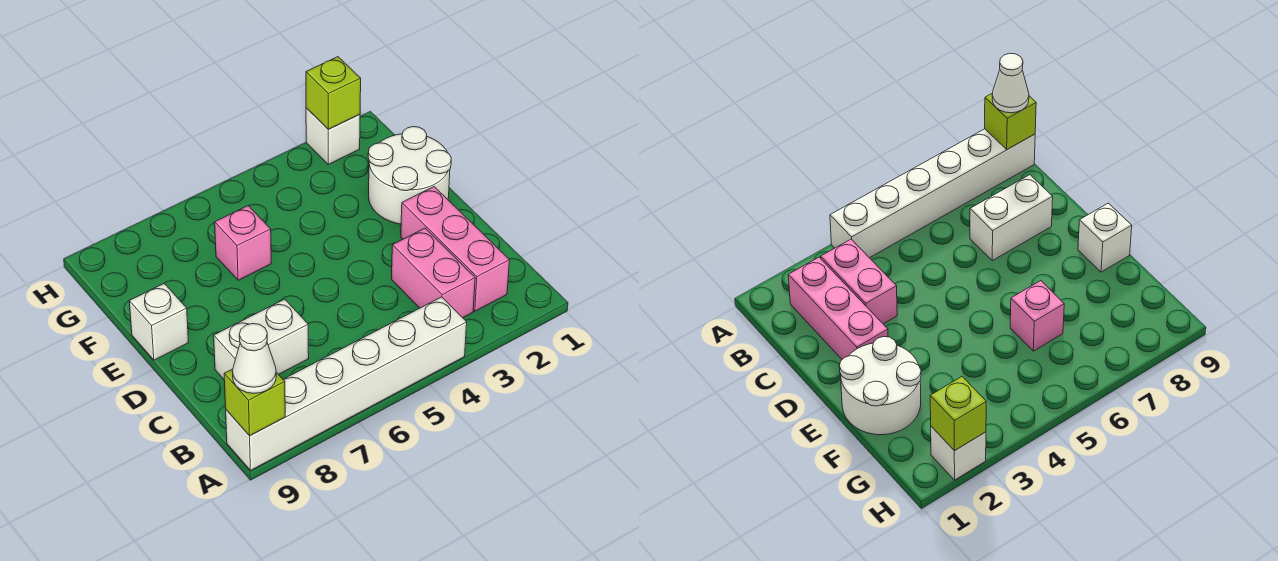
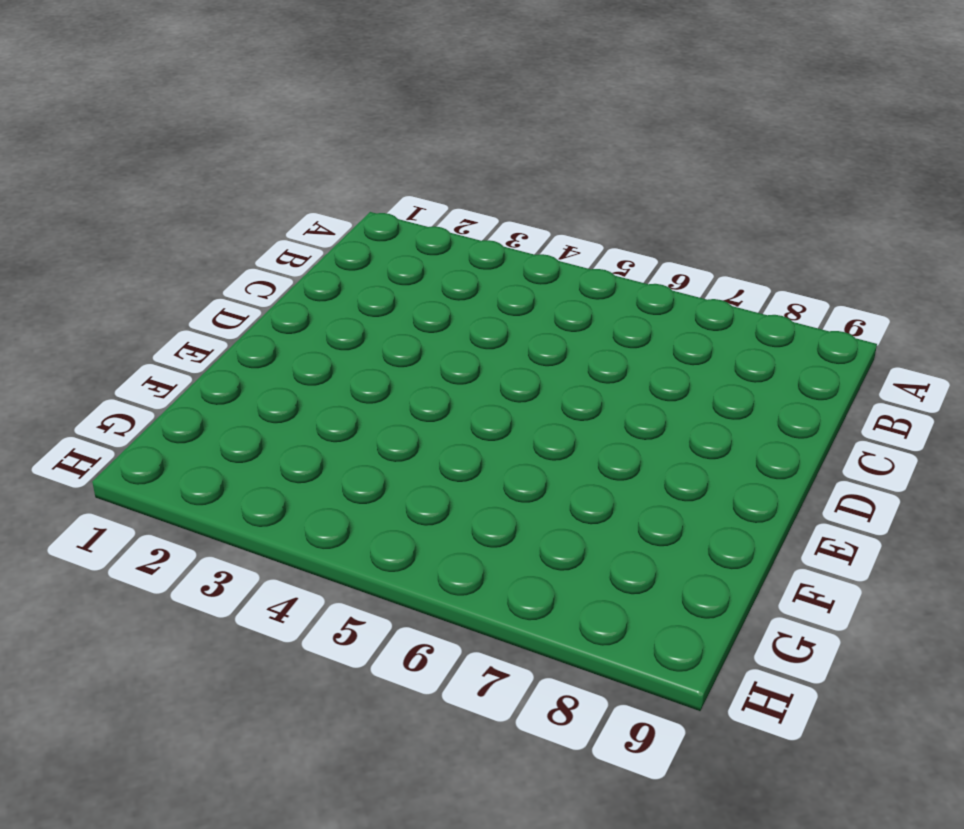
none -> white 1x6 brick [226,297,467,470]
none -> pink 1x3 brick [401,187,510,311]

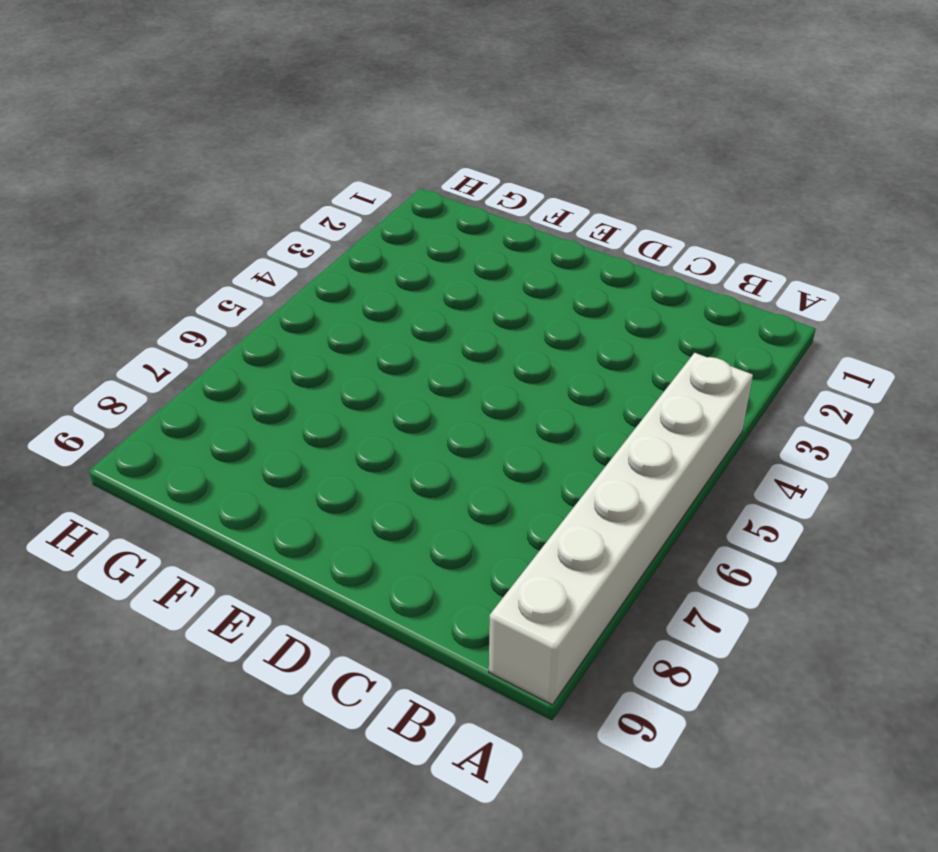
none -> pink 1x3 brick [401,187,510,311]
none -> pink 1x2 brick [391,228,475,318]

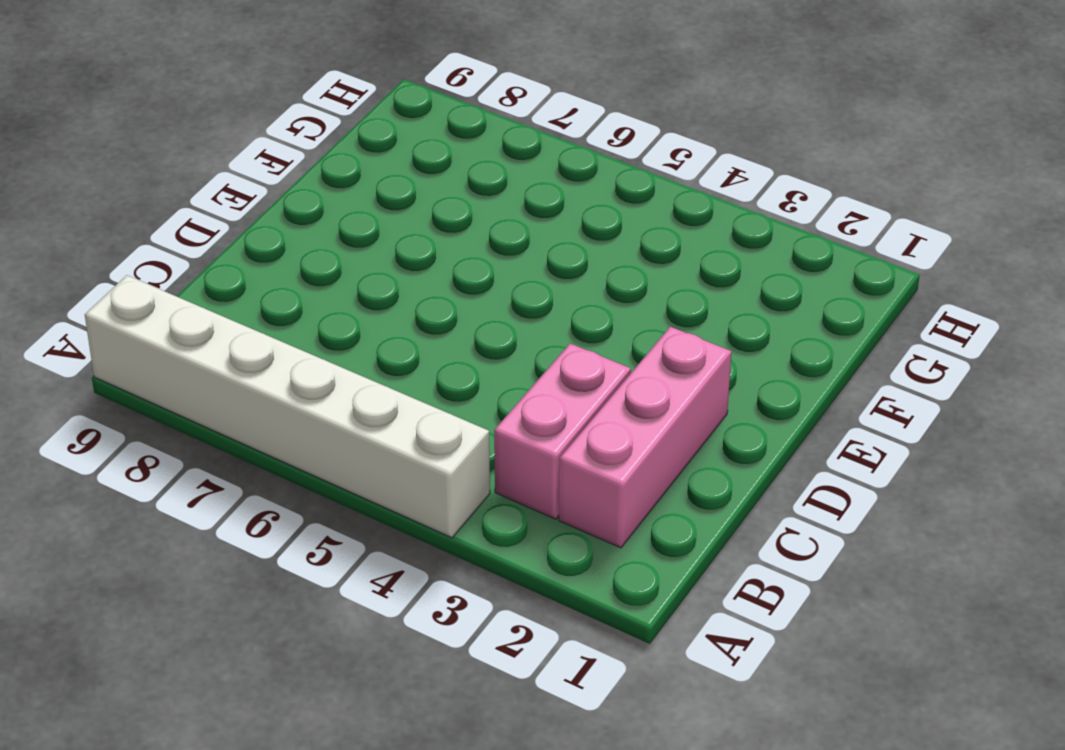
none -> white 1x2 brick [214,299,309,379]
none -> white 2x2 round brick [368,127,451,224]

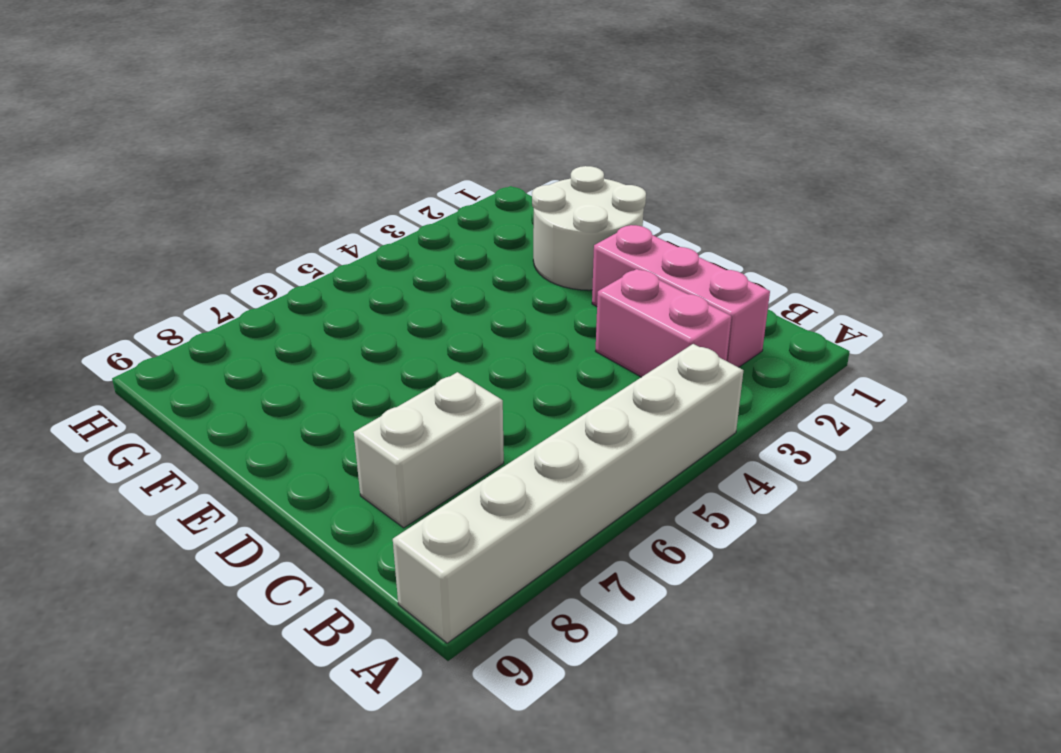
none -> white 1x1 brick [129,283,189,360]
none -> pink 1x1 brick [215,206,271,280]

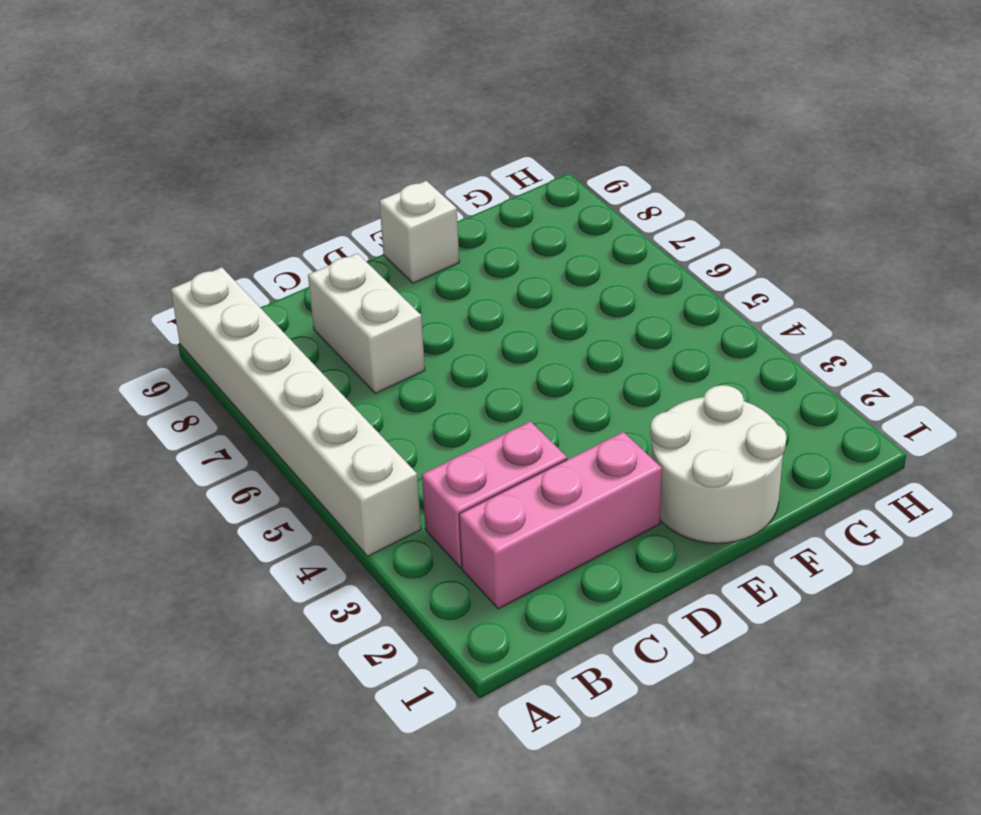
none -> pink 1x1 brick [215,206,271,280]
none -> white 1x1 brick [306,108,360,164]

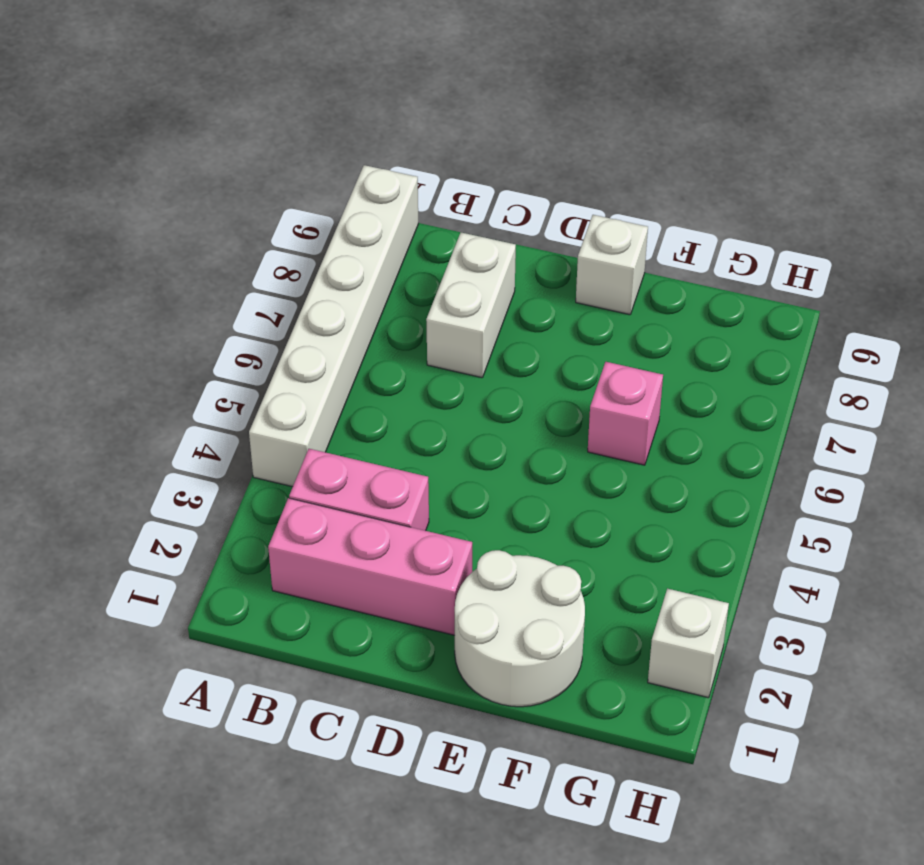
none -> lime 1x1 brick [224,369,285,436]
none -> lime 1x1 brick [306,57,361,129]

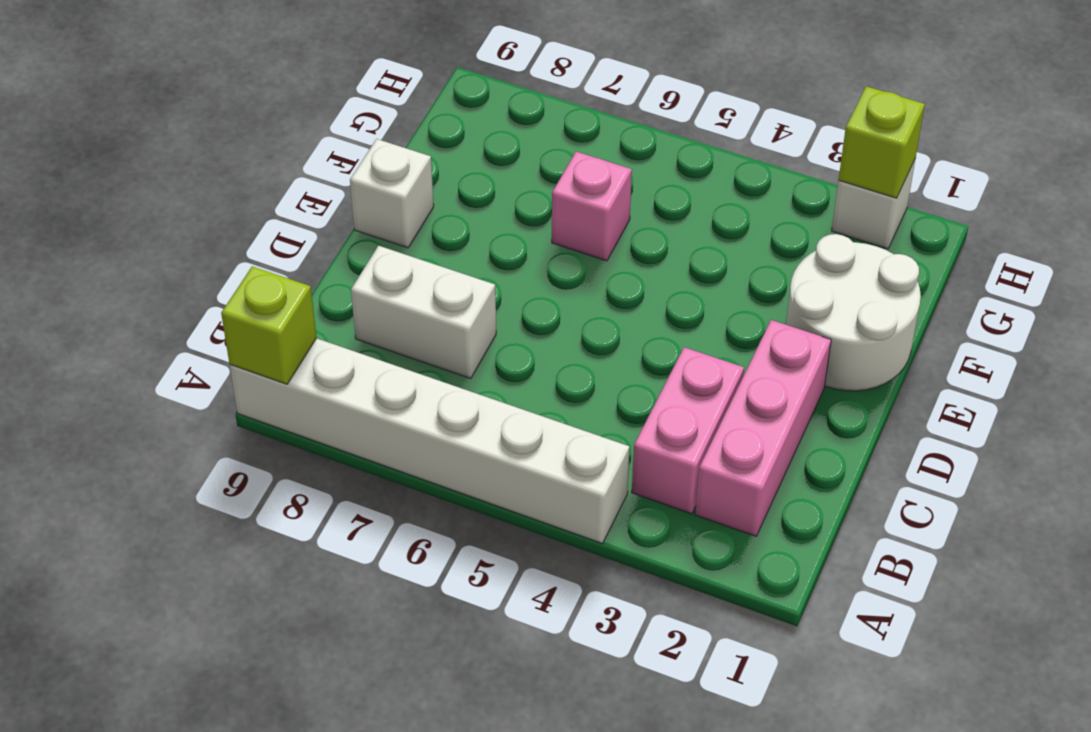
none -> white 1x1 cone [232,324,276,393]

